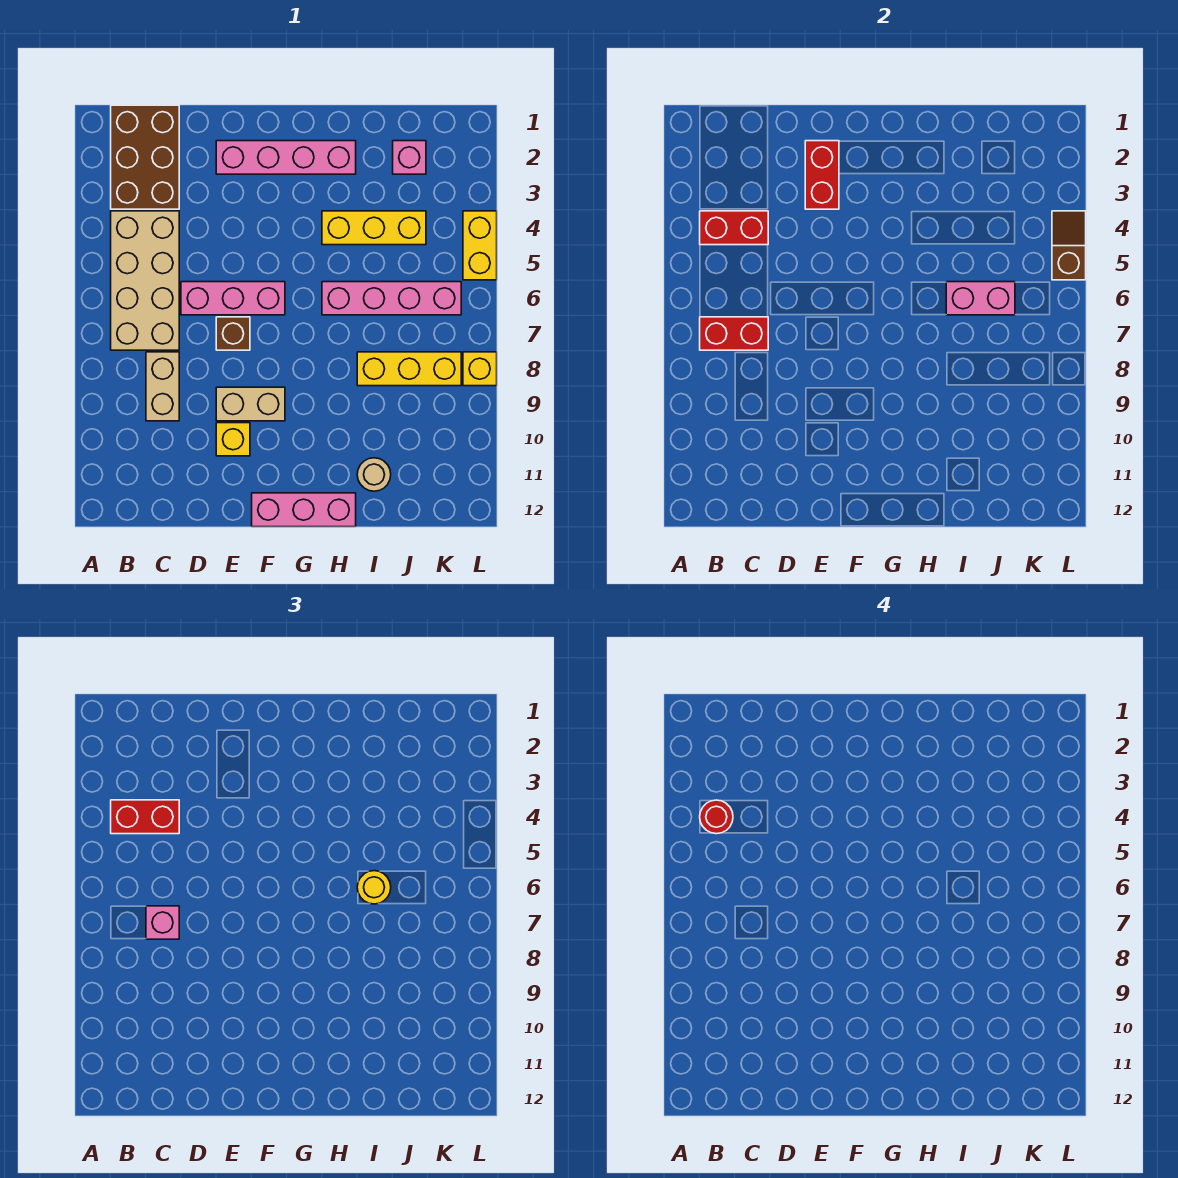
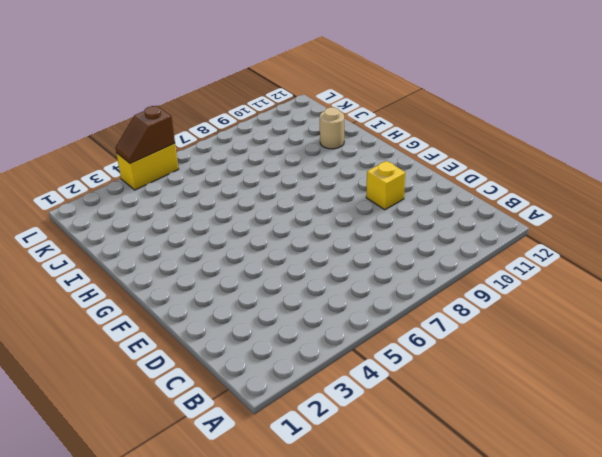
none -> brown 2x3 brick [111,105,179,209]
none -> tan 2x4 brick [111,211,179,350]
none -> tan 1x2 brick [146,352,179,421]

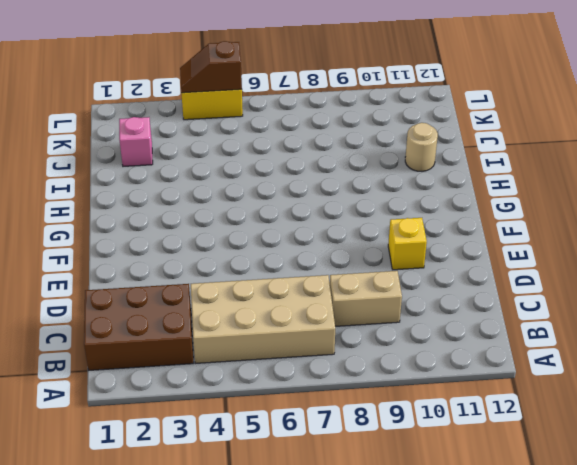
none -> pink 1x3 brick [181,282,285,315]
none -> pink 1x4 brick [216,141,356,174]
none -> brown 1x1 brick [216,317,250,350]

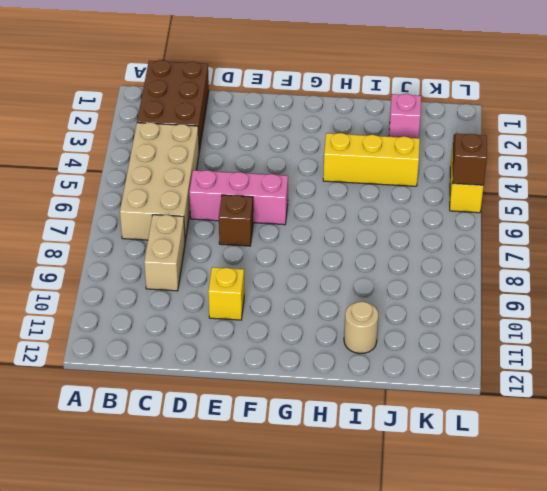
none -> pink 1x4 brick [216,141,356,174]
none -> tan 1x2 brick [216,387,285,421]
none -> pink 1x3 brick [252,493,356,527]

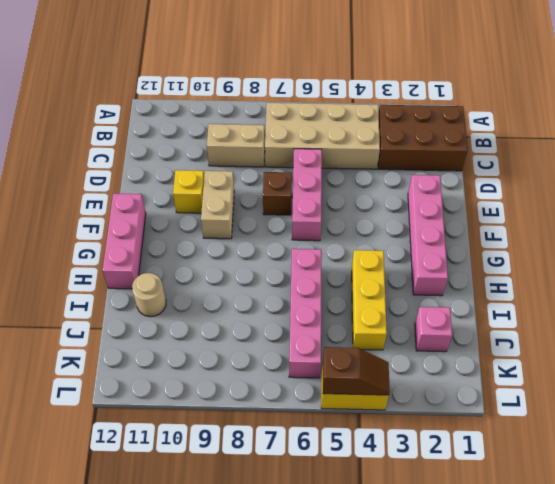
none -> yellow 1x3 brick [357,352,461,386]
none -> yellow 1x1 brick [463,352,497,386]
none -> red 1x2 brick [700,211,768,245]

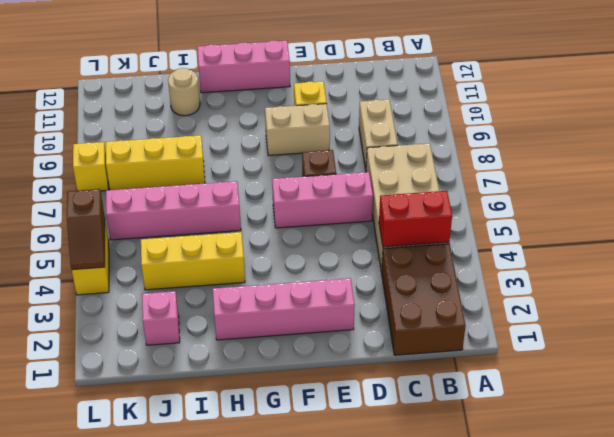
none -> red 1x2 brick [700,317,768,350]
none -> red 1x2 brick [805,141,839,209]
none -> pink 1x2 brick [946,282,1015,315]

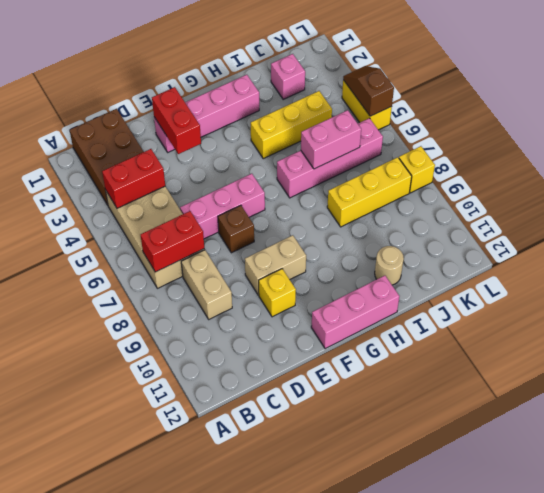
none -> red 1x2 brick [111,800,179,834]
none -> pink 1x1 brick [146,906,179,939]
none -> yellow 1x1 round brick [357,871,391,904]

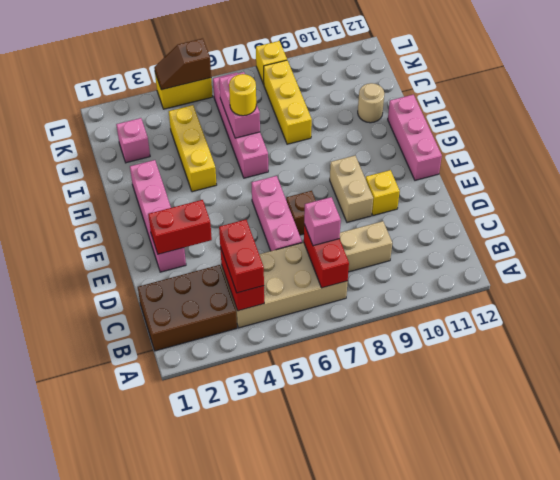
none -> red 1x1 round brick [700,800,733,834]

